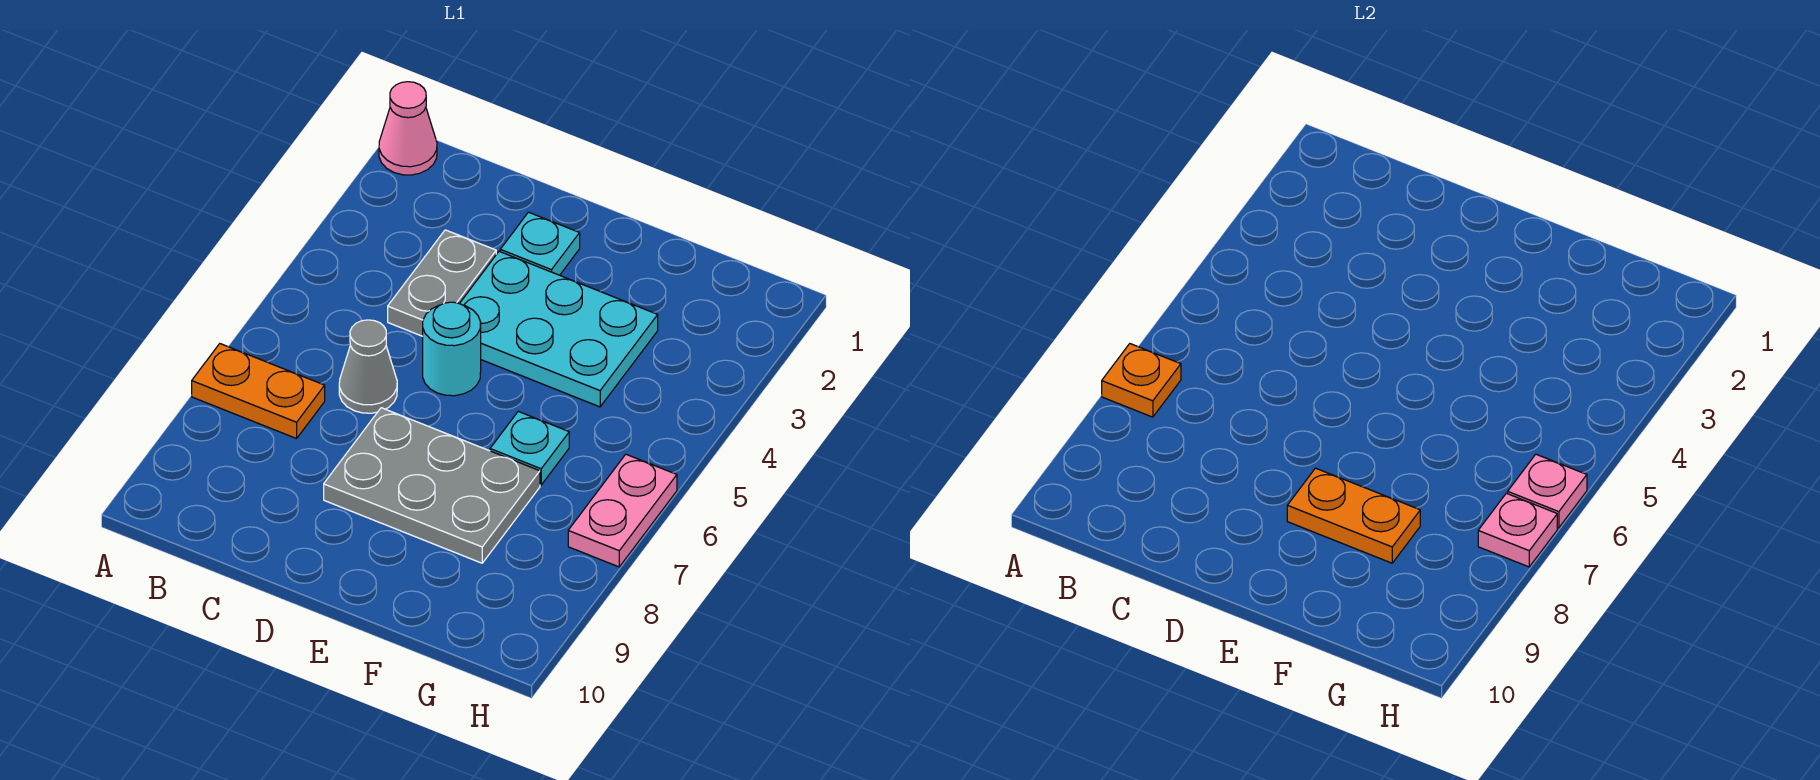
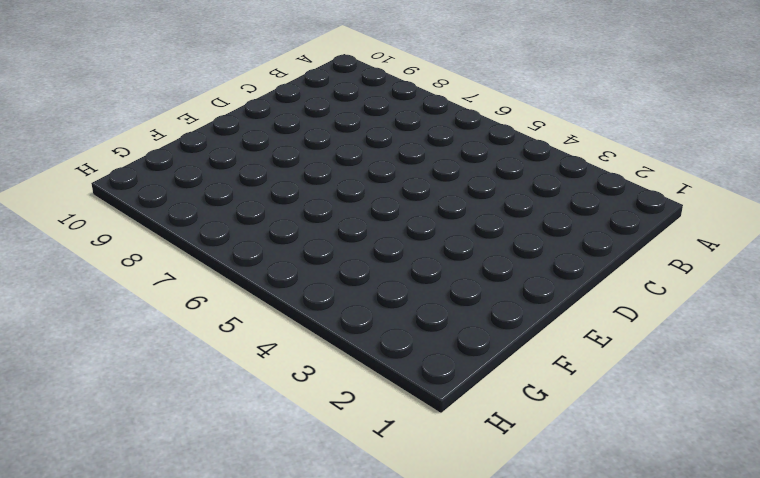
none -> pink 1x1 cone [379,82,437,175]
none -> orange 1x2 plate [192,344,325,439]
none -> grey 1x2 plate [388,230,496,336]

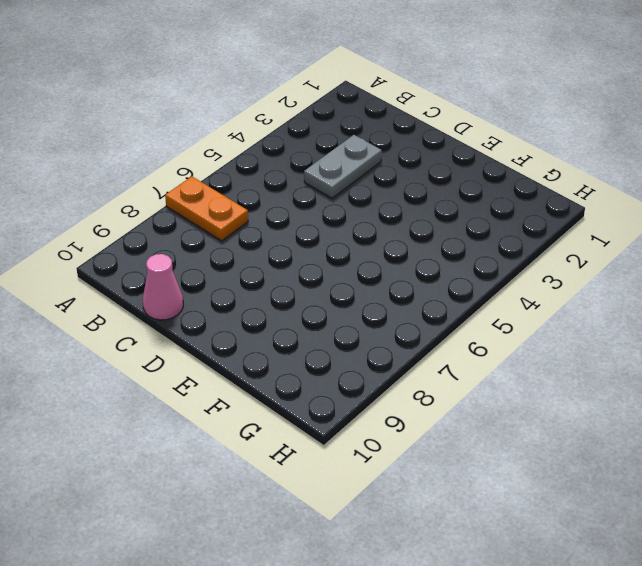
pink 1x1 cone [143,254,183,320] -> pink 1x1 cone moved to [379,82,437,175]
none -> grey 1x1 cone [339,320,397,413]
none -> cyan 1x1 plate [500,212,580,275]
none -> cyan 2x3 plate [460,251,658,407]

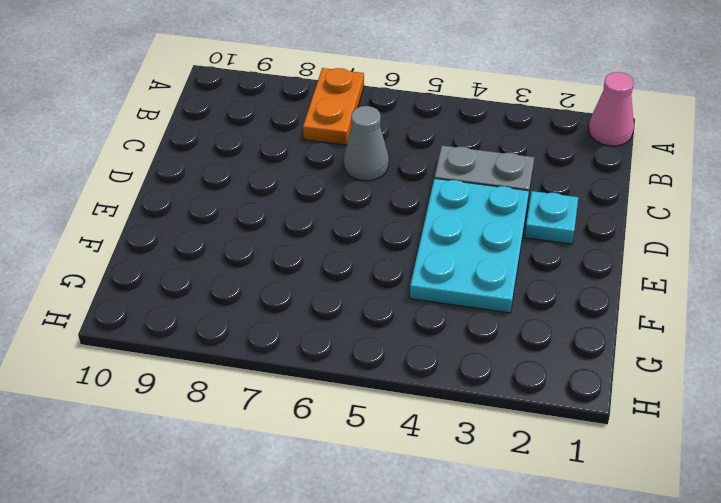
none -> cyan 1x1 round brick [423,302,481,396]
none -> grey 2x3 plate [324,408,540,563]
none -> cyan 1x1 plate [490,411,569,485]

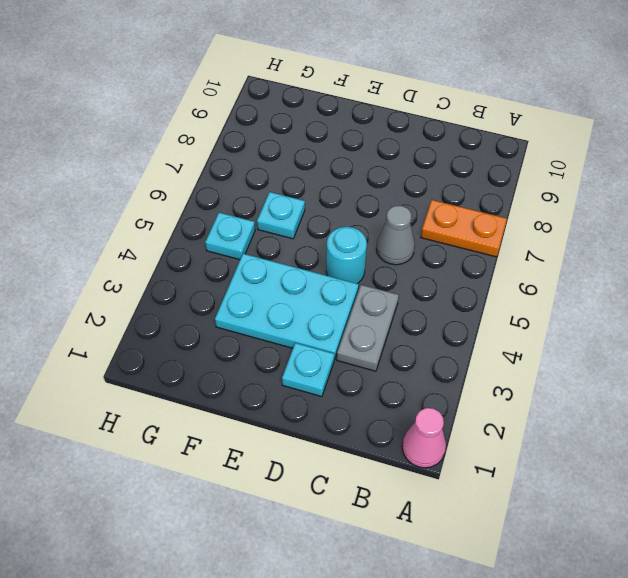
cyan 1x1 plate [205,213,255,260] -> none
none -> grey 2x3 plate [324,408,540,563]
none -> pink 1x2 plate [568,454,677,567]
none -> orange 1x1 plate [1102,344,1181,417]

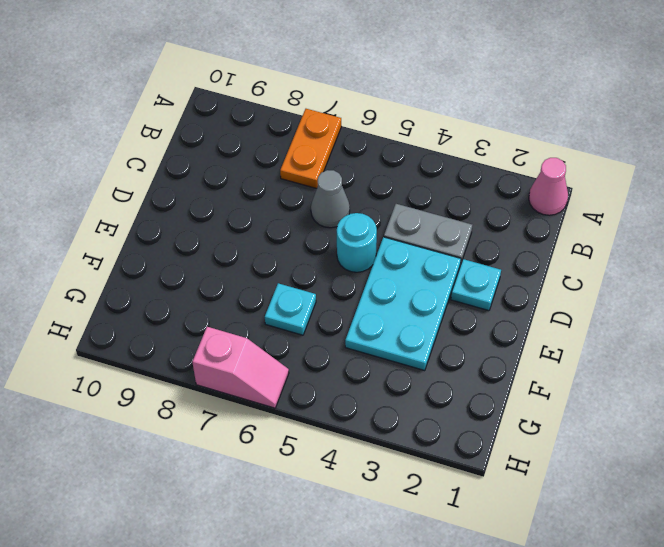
pink 1x2 slope [192,327,289,408] -> pink 1x2 plate [568,454,677,567]
none -> grey 2x3 plate [324,408,540,563]
none -> orange 1x1 plate [1102,344,1181,417]
none -> orange 1x2 plate [1287,468,1420,563]

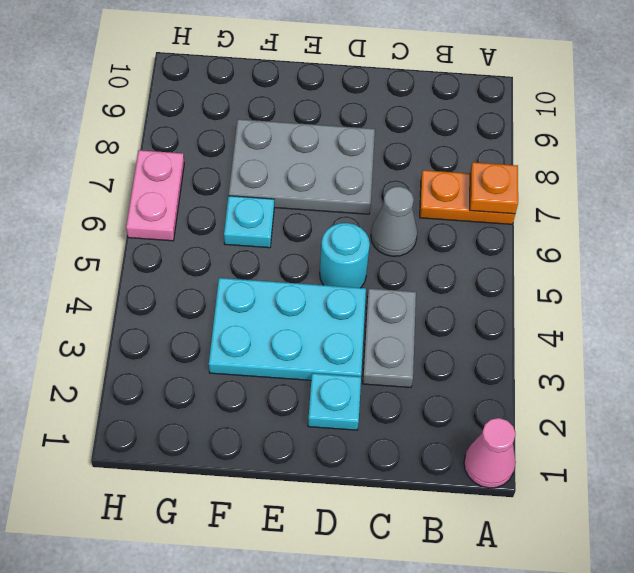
none -> orange 1x2 plate [1287,468,1420,563]
none -> pink 1x1 plate [1508,454,1587,528]
none -> pink 1x1 plate [1478,493,1557,567]

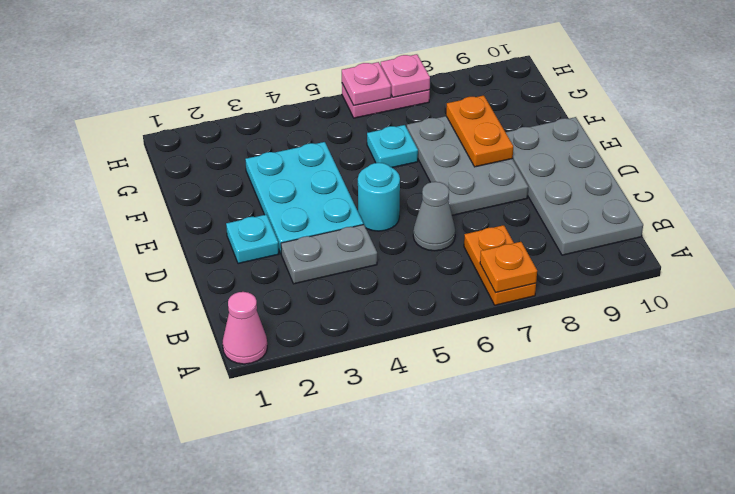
grey 2x4 plate [506,117,643,255] -> none

